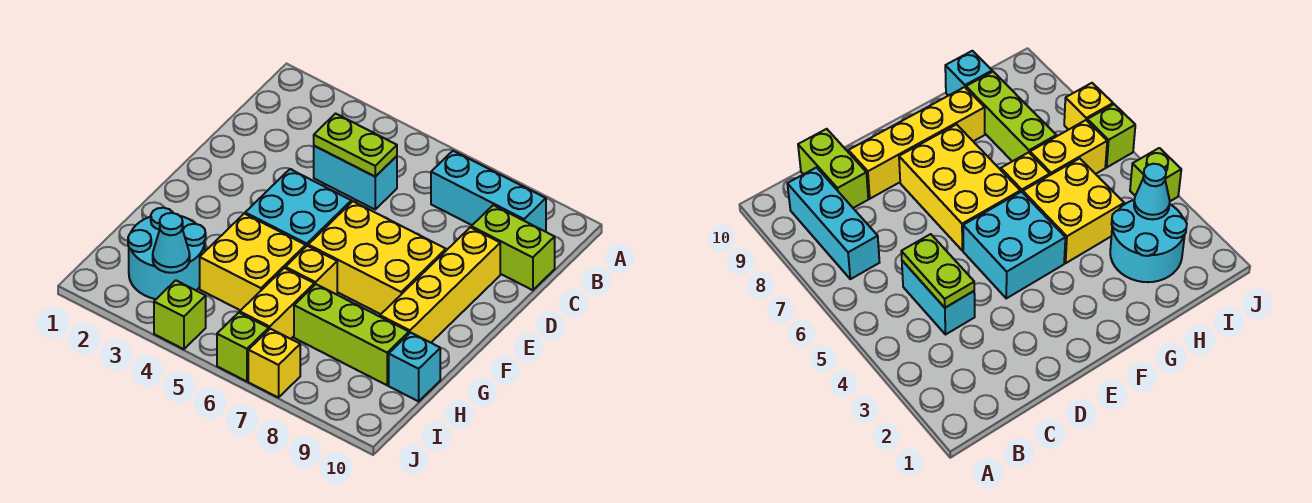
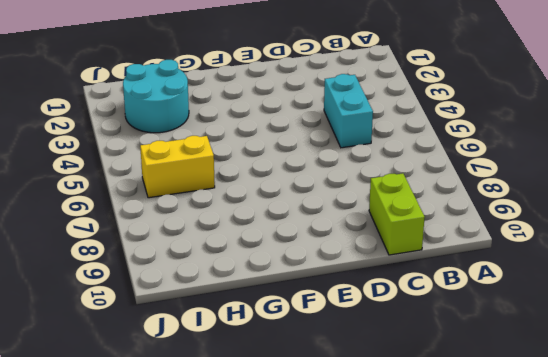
none -> cyan 1x3 brick [431,151,546,231]
none -> yellow 1x4 brick [380,227,500,343]
none -> cyan 2x2 brick [245,169,351,246]

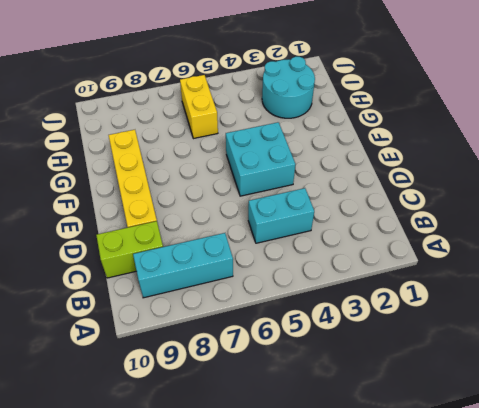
none -> yellow 2x3 brick [308,201,446,314]
none -> yellow 2x2 brick [200,213,306,311]
none -> yellow 1x1 brick [285,246,337,294]

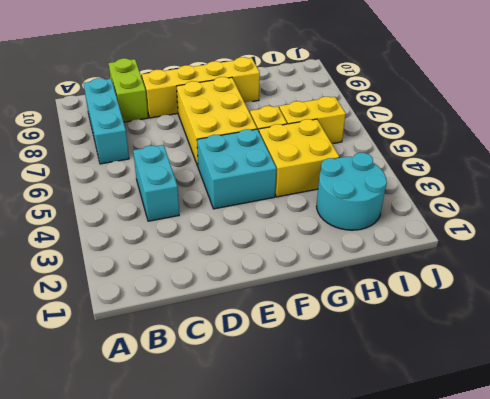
none -> lime 1x3 brick [294,284,409,385]
none -> cyan 1x1 brick [389,333,440,401]
none -> lime 1x1 brick [154,280,206,349]

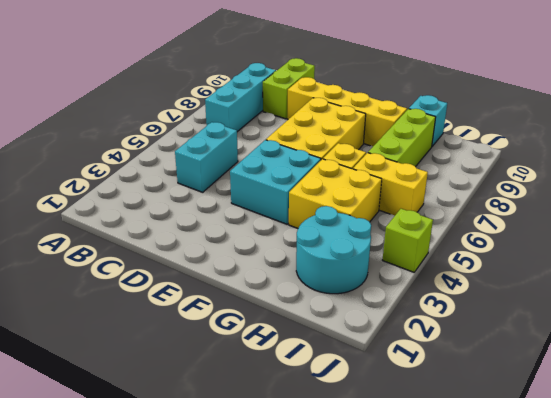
none -> lime 1x1 brick [217,313,269,381]
none -> yellow 1x1 brick [248,329,300,398]
none -> lime 1x2 plate [314,114,397,177]

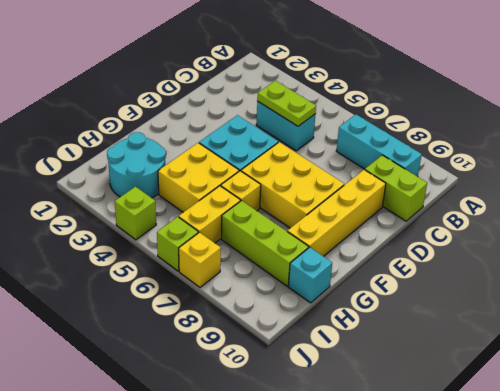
none -> cyan 1x1 cone [153,213,190,273]

